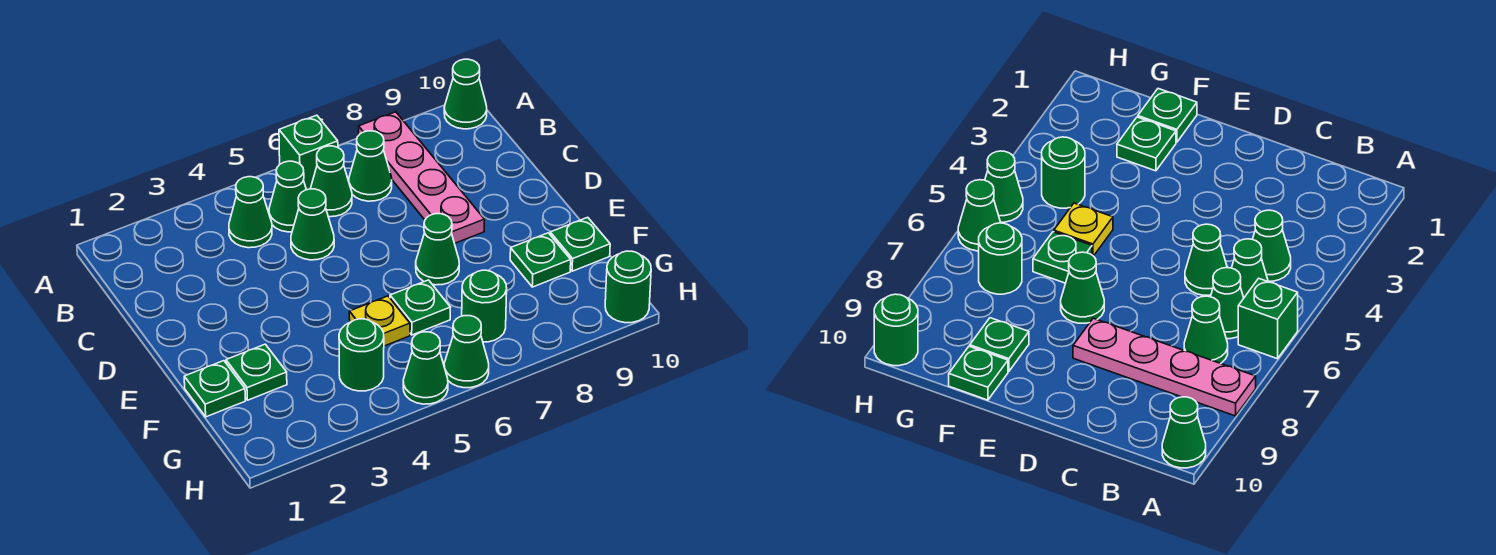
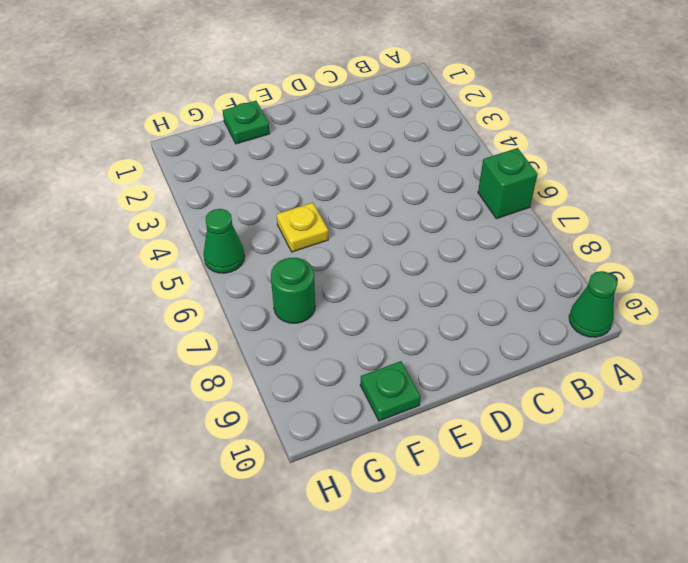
none -> pink 1x4 plate [359,112,485,243]
none -> green 1x1 cone [229,177,272,248]
none -> green 1x1 cone [269,161,306,232]

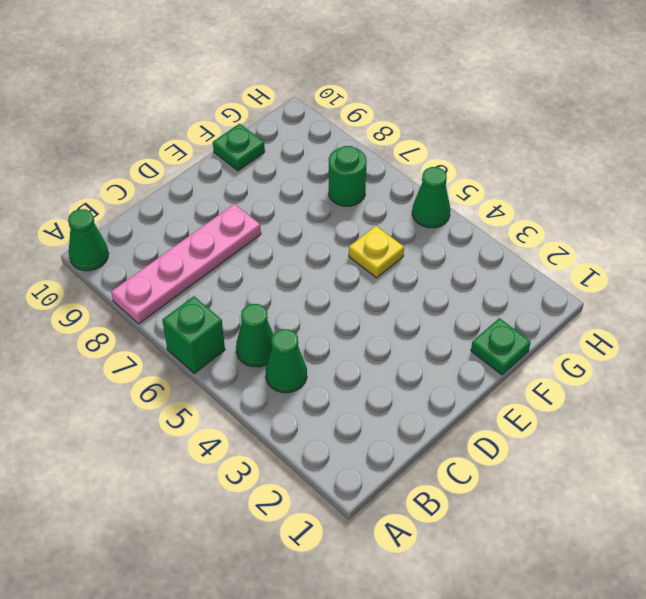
none -> green 1x1 cone [310,146,352,217]
none -> green 1x1 cone [349,131,392,201]
none -> green 1x1 cone [291,189,334,260]

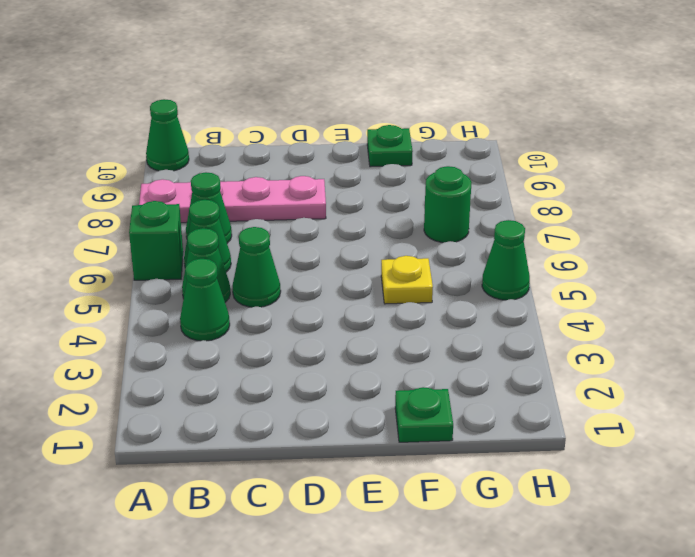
none -> green 1x1 cone [416,214,459,285]
none -> green 1x1 plate [226,344,287,400]
none -> green 1x1 plate [390,280,451,335]

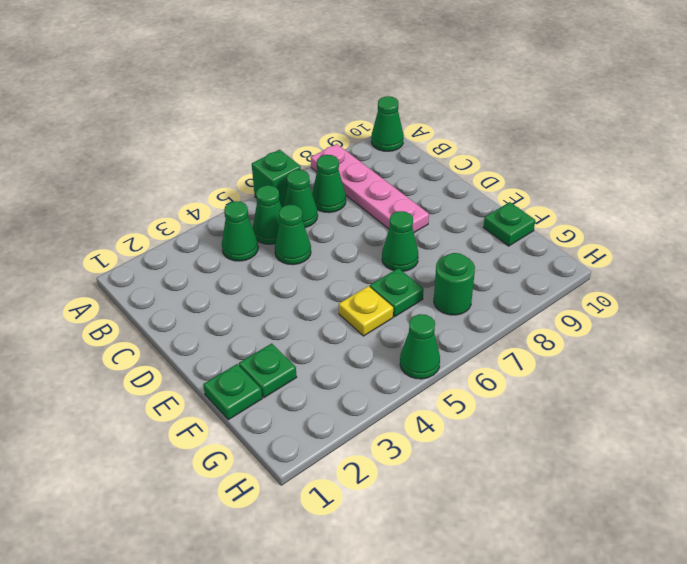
none -> green 1x1 plate [510,233,571,287]
none -> green 1x1 round brick [339,319,384,391]
none -> green 1x1 cone [444,316,489,388]

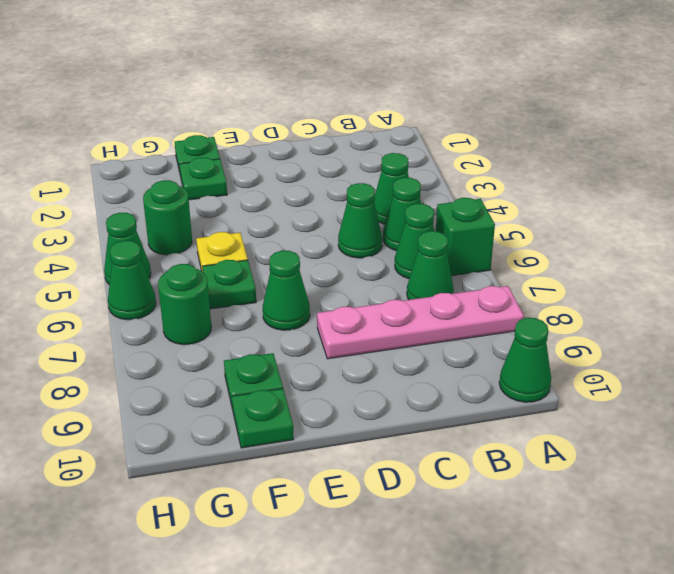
none -> green 1x1 round brick [605,251,651,323]

